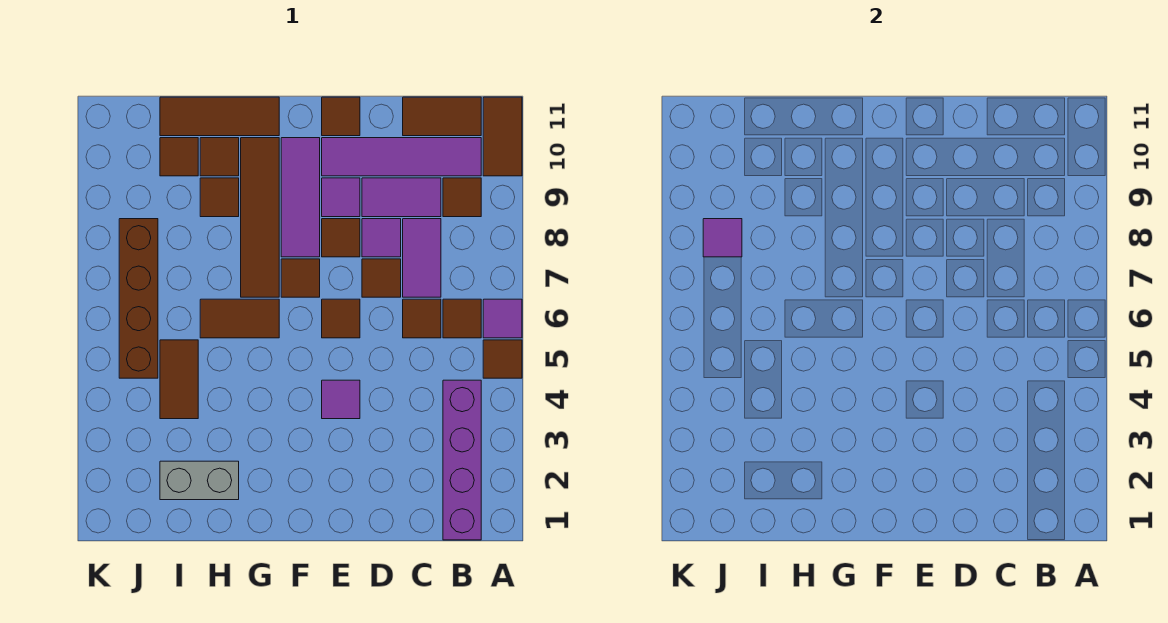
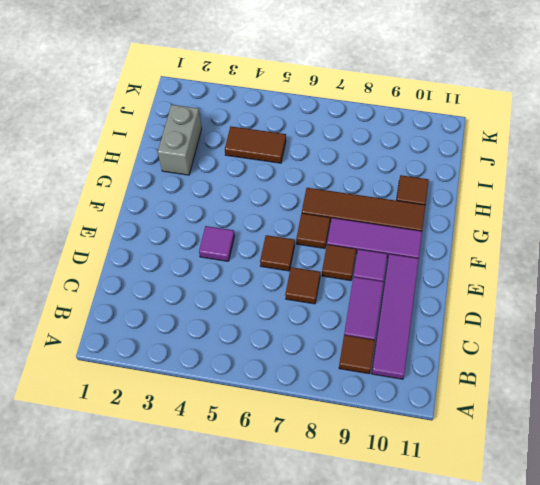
none -> brown 1x1 tile [483,340,522,378]
none -> purple 1x1 tile [483,299,522,338]
none -> brown 1x2 tile [483,97,522,176]
none -> purple 1x4 brick [443,380,481,540]

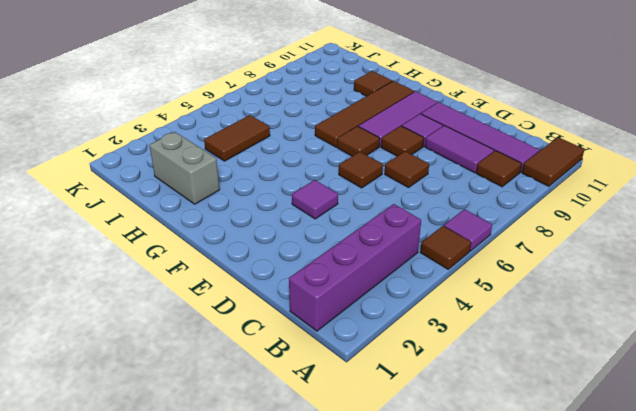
none -> brown 1x1 tile [443,299,481,338]
none -> brown 1x2 tile [403,97,481,136]
none -> brown 1x1 tile [403,299,441,338]
none -> purple 1x2 tile [403,219,441,297]

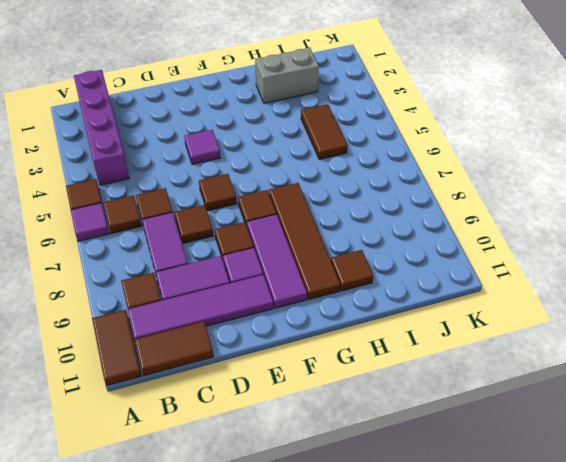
none -> purple 1x1 tile [362,219,401,257]
none -> brown 1x1 tile [322,97,360,136]
none -> brown 1x2 tile [200,299,279,338]
none -> brown 1x3 tile [160,97,279,136]

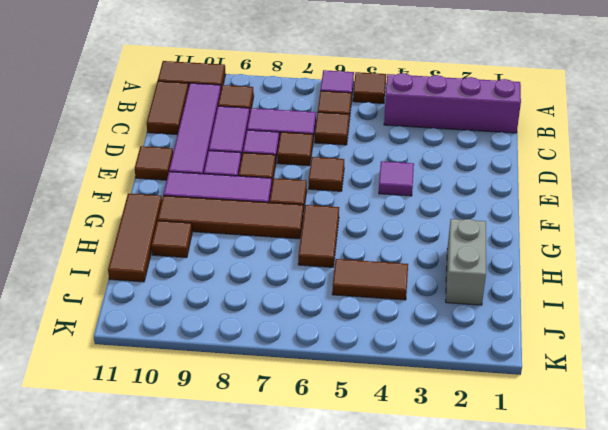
none -> brown 1x1 tile [200,178,239,217]
none -> brown 1x1 tile [160,138,198,176]
none -> brown 1x4 brick [119,219,158,378]
none -> purple 1x1 tile [703,219,742,257]

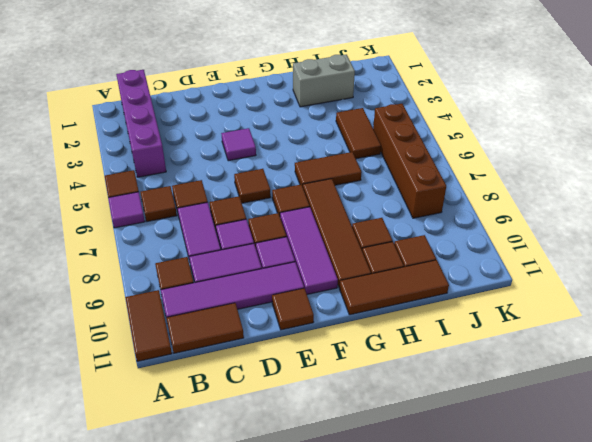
none -> purple 1x1 tile [703,219,742,257]

